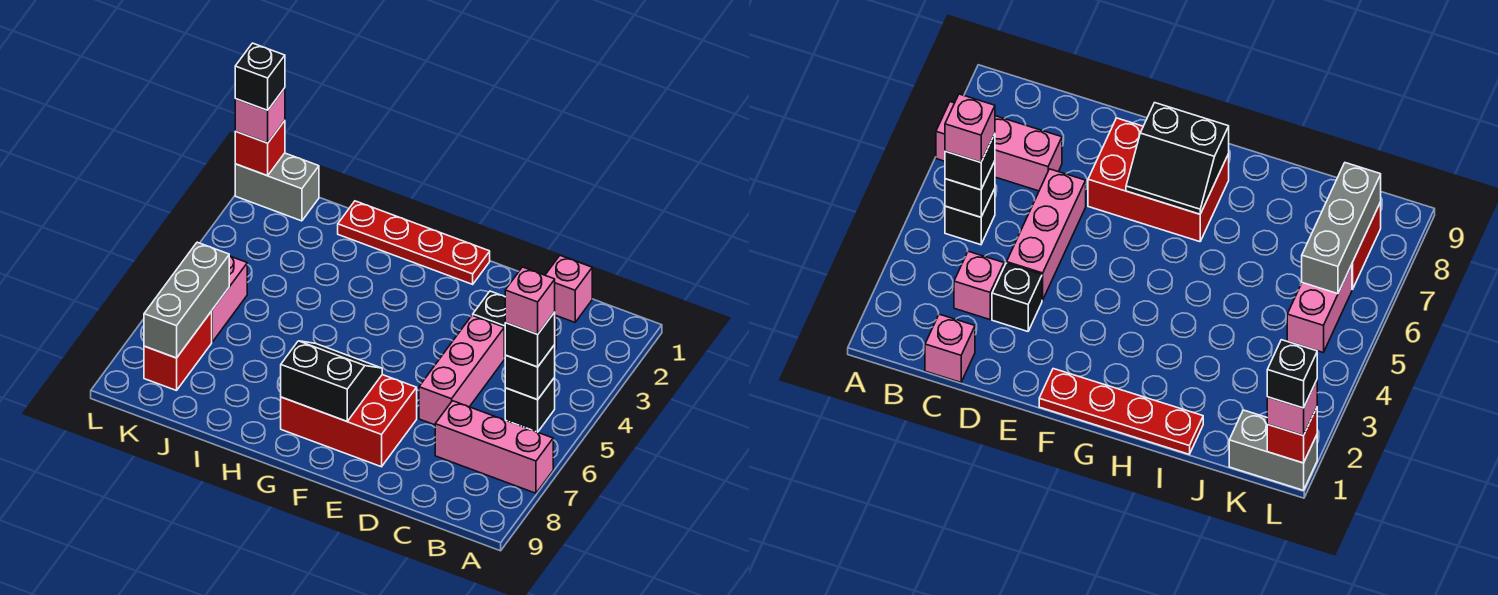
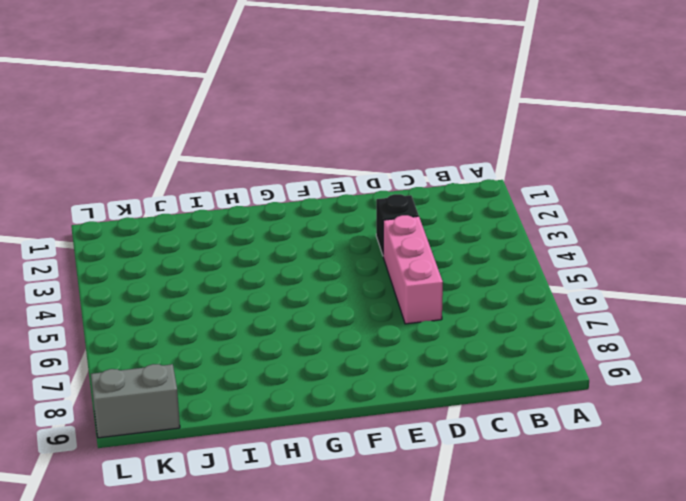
grey 1x2 brick [91,364,180,438] -> grey 1x2 brick moved to [235,153,319,221]
none -> pink 1x3 brick [435,401,553,493]
none -> black 1x1 brick [505,378,555,432]
none -> pink 1x1 brick [545,256,592,322]

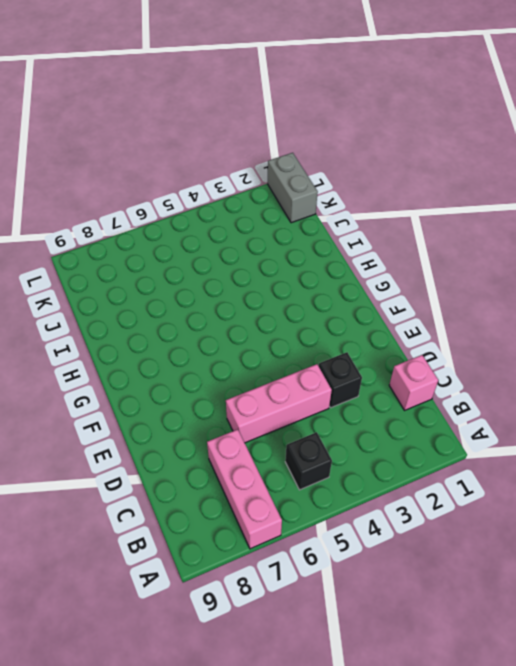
none -> pink 1x1 brick [954,251,1004,320]
none -> red 2x3 brick [281,375,417,467]
none -> red 1x4 plate [338,201,490,284]

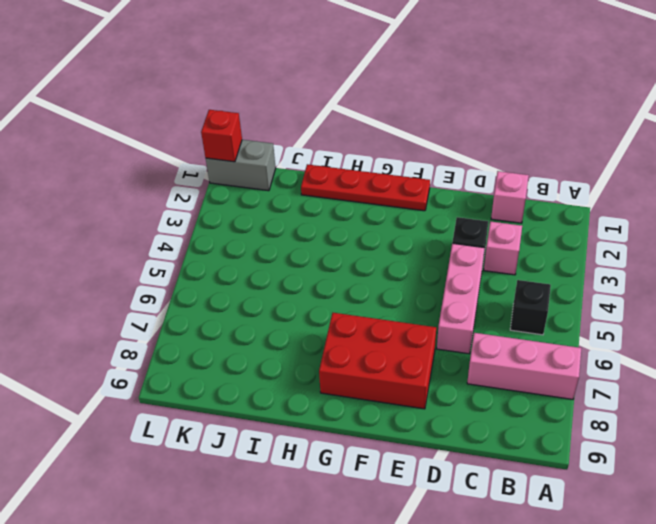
none -> pink 1x2 brick [212,256,247,342]
none -> red 1x2 brick [144,311,212,391]
none -> black 1x1 brick [505,345,555,400]

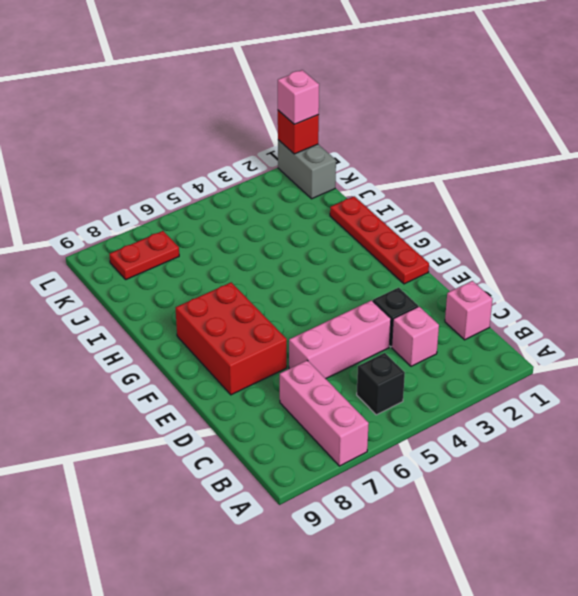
red 1x2 plate [109,231,179,279] -> red 1x2 brick [144,311,212,391]
none -> pink 1x2 brick [212,256,247,342]
none -> black 1x1 brick [505,345,555,400]
none -> black 2x2 slope [281,341,382,421]

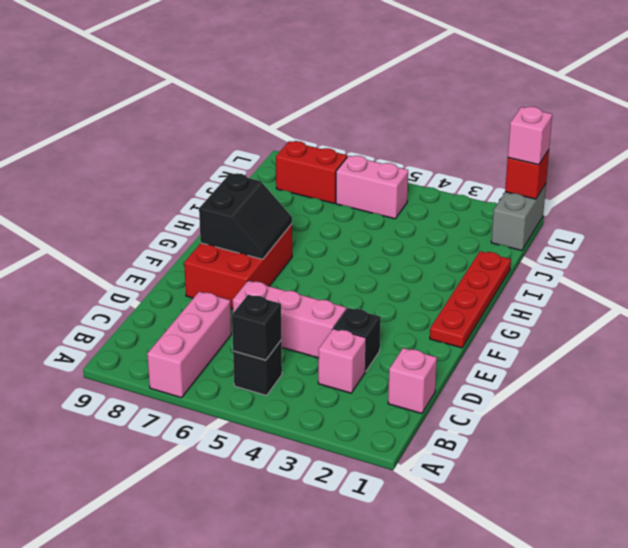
none -> grey 1x3 brick [144,242,229,358]
none -> black 1x1 brick [505,312,555,367]
none -> pink 1x1 brick [505,267,555,334]

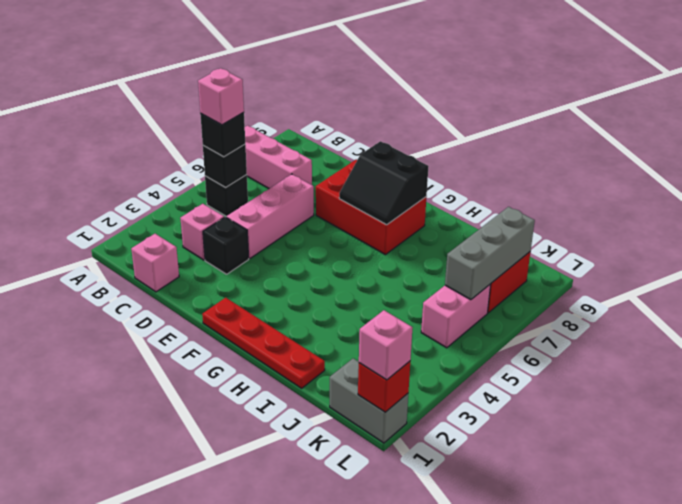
none -> black 1x1 brick [235,43,285,110]

